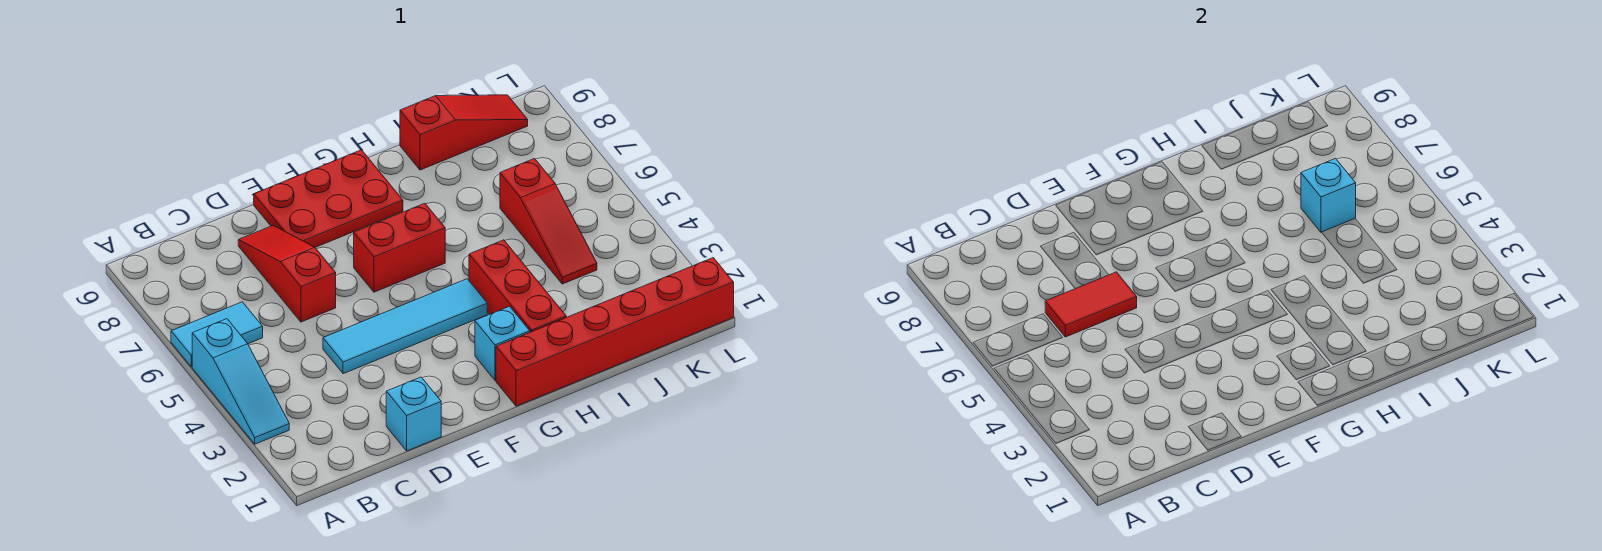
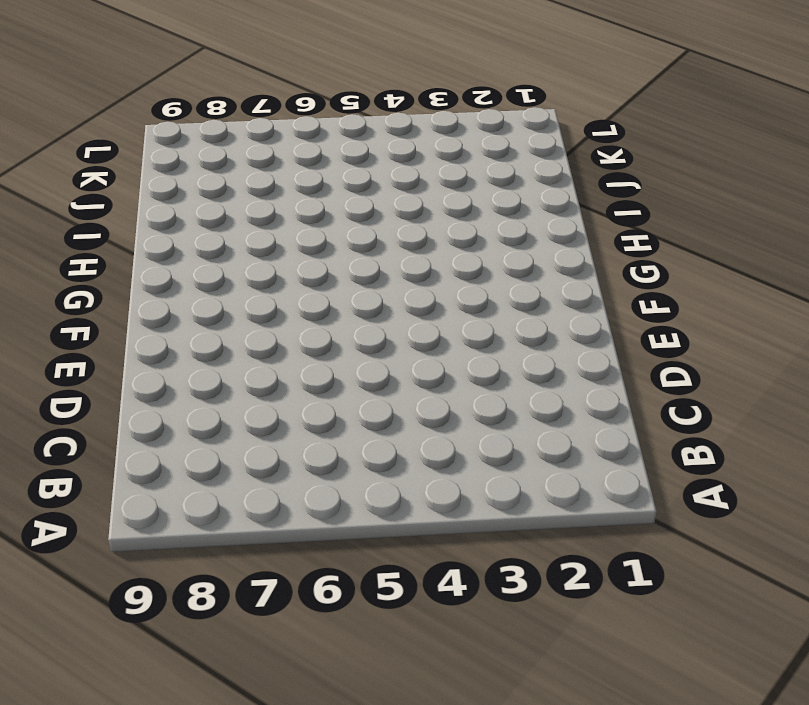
none -> cyan 1x3 slope [192,319,289,444]
none -> cyan 1x2 tile [171,302,263,367]
none -> cyan 1x1 brick [386,377,441,451]

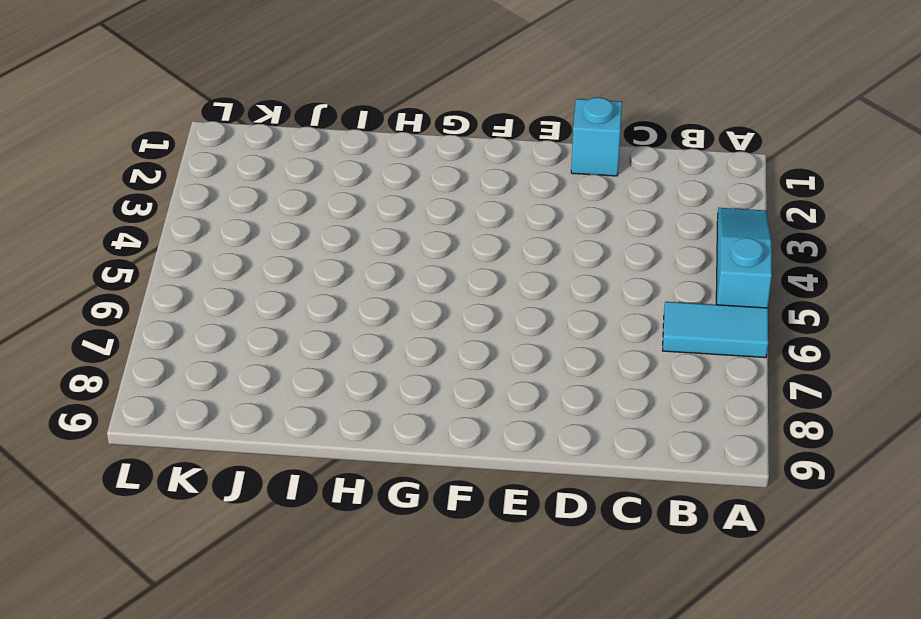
none -> cyan 1x4 tile [323,279,487,374]
none -> red 1x3 slope [238,225,336,322]
none -> red 2x3 plate [254,150,403,247]

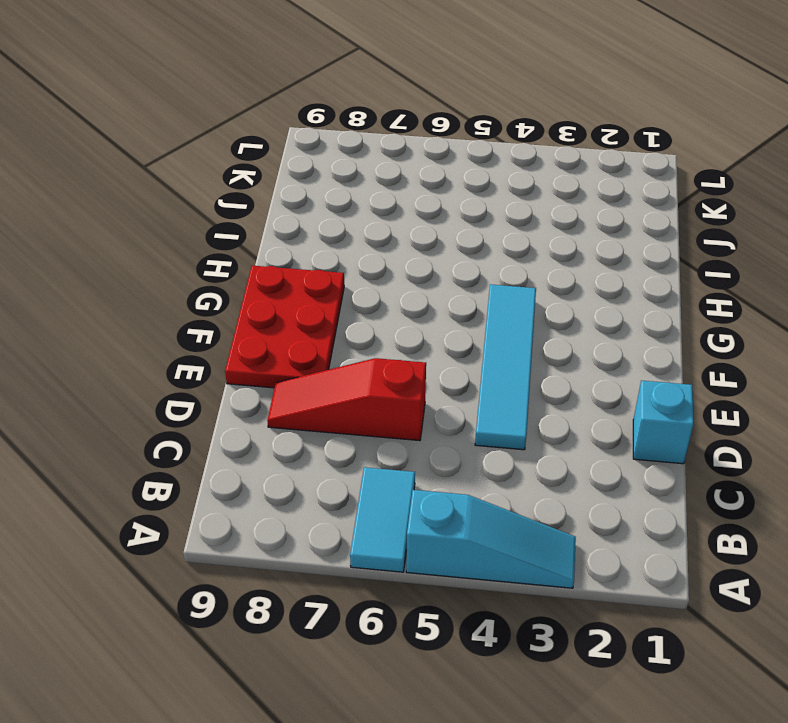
none -> red 1x2 brick [354,203,445,292]
none -> red 1x6 brick [496,258,734,406]
none -> cyan 1x1 brick [475,307,530,380]

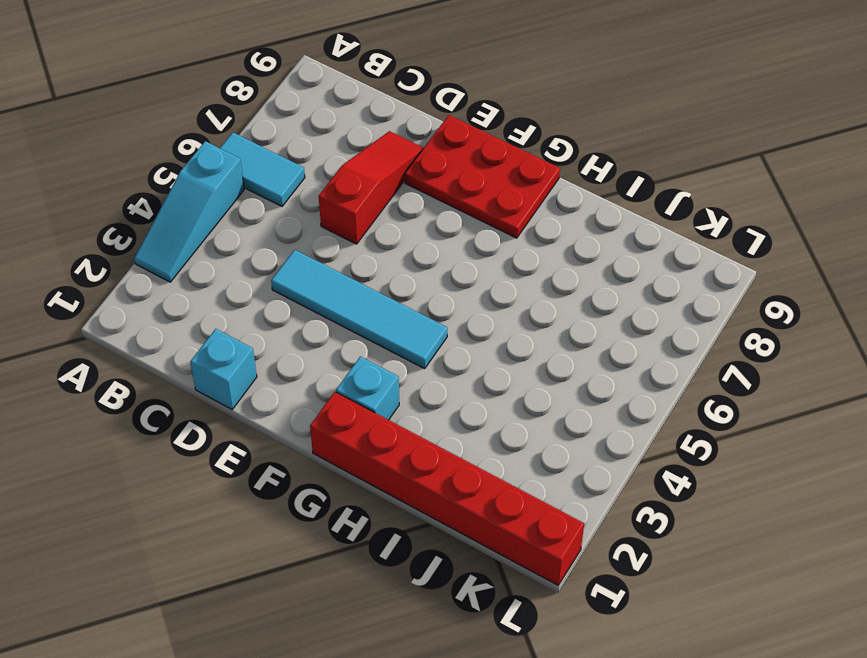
none -> red 1x2 brick [354,203,445,292]
none -> red 1x3 brick [469,240,566,332]
none -> red 1x3 slope [400,95,528,170]

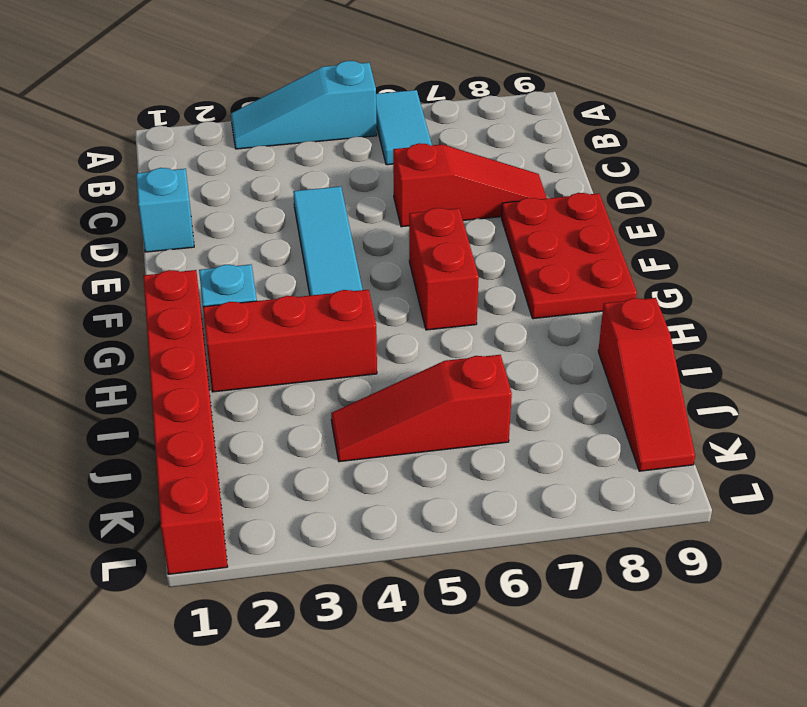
none -> red 1x2 tile [1045,272,1137,337]
none -> cyan 1x1 brick [1301,159,1356,232]

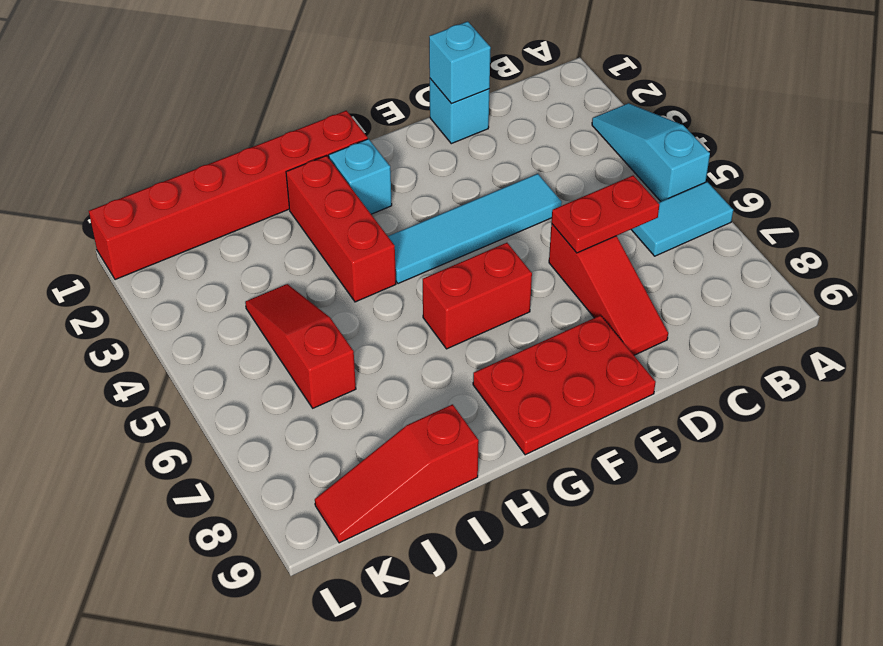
red 1x2 plate [551,175,659,253] -> red 1x2 tile [1045,272,1137,337]
cyan 1x1 brick [429,21,491,104] -> cyan 1x1 brick moved to [1301,159,1356,232]

